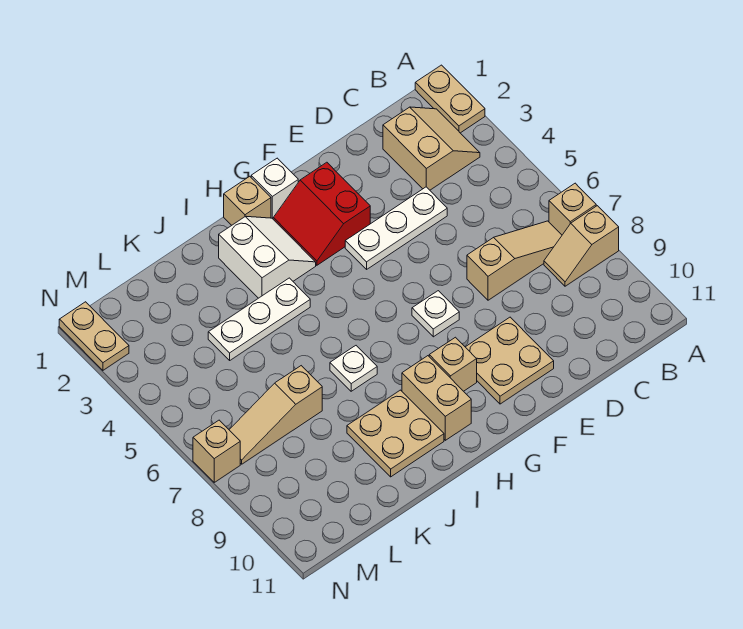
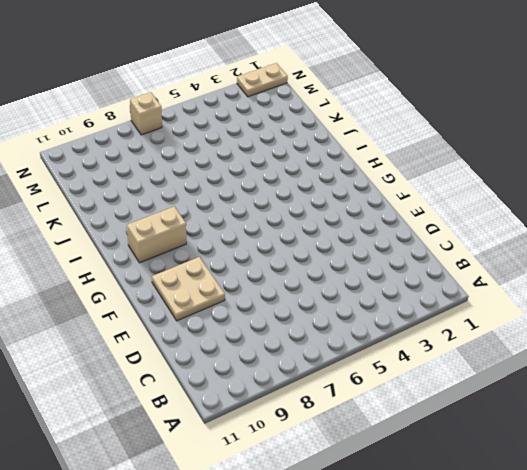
none -> tan 1x2 plate [415,65,485,133]
none -> tan 1x1 brick [549,183,596,235]
none -> tan 1x2 slope [544,206,619,286]

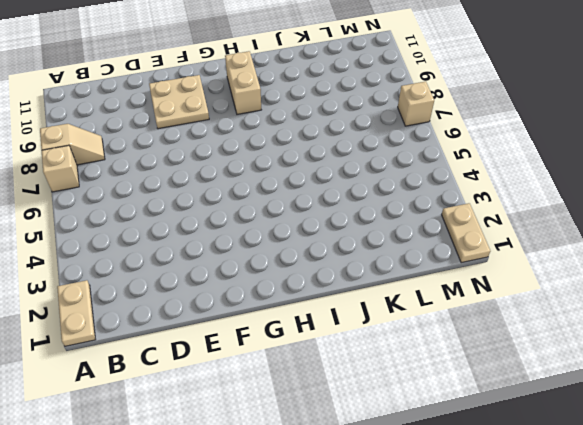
none -> tan 2x2 slope [383,107,480,190]
none -> tan 1x3 slope [467,221,562,300]
none -> white 1x3 plate [345,187,447,269]

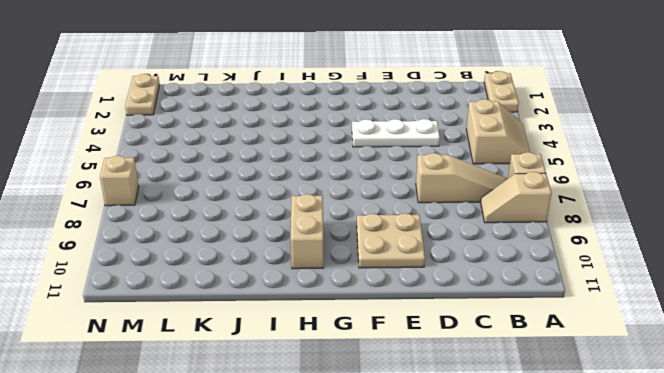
tan 2x2 slope [466,99,530,164] -> tan 2x2 slope moved to [383,107,480,190]
none -> red 2x2 slope [273,162,370,265]
none -> white 1x1 plate [412,291,459,337]
none -> white 1x1 brick [251,158,298,219]

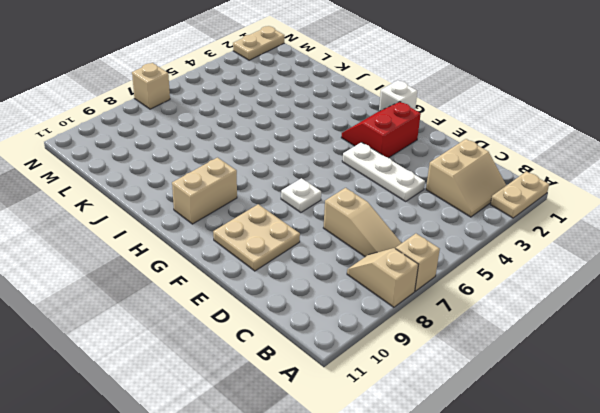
none -> tan 1x1 brick [429,337,477,391]
none -> tan 1x1 brick [224,176,271,225]
none -> white 2x2 slope [219,216,316,298]

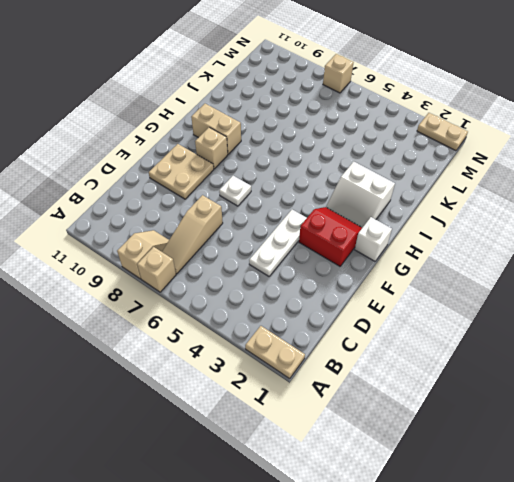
none -> tan 2x2 slope [383,107,480,190]
none -> tan 1x1 brick [224,176,271,225]
none -> white 1x3 plate [208,278,310,360]

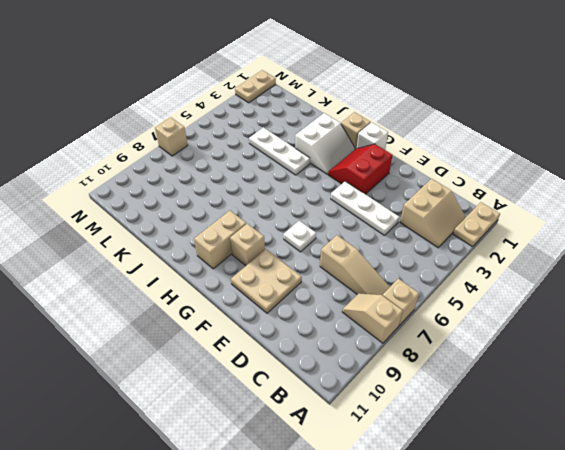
none -> white 1x1 plate [330,346,377,391]
none -> tan 2x2 plate [347,390,444,477]
none -> tan 1x3 slope [229,366,322,464]

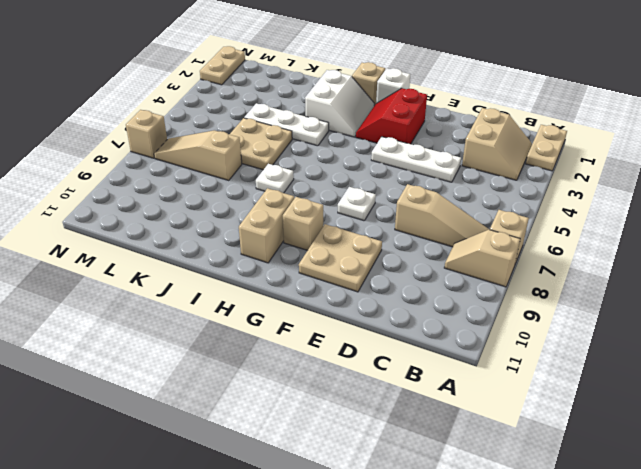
tan 2x2 plate [230,118,292,170] -> tan 2x2 plate moved to [347,390,444,477]

